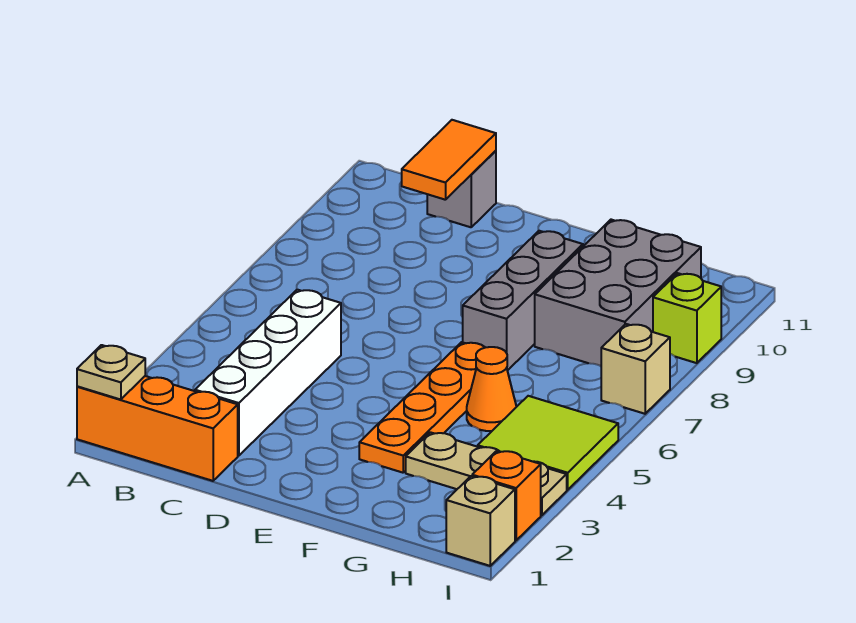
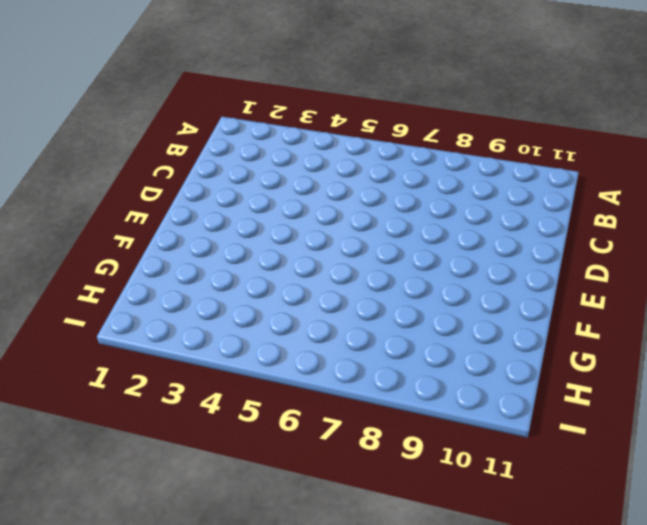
none -> orange 1x3 brick [77,376,238,481]
none -> white 1x4 brick [195,290,341,456]
none -> grey 1x1 brick [427,151,496,227]

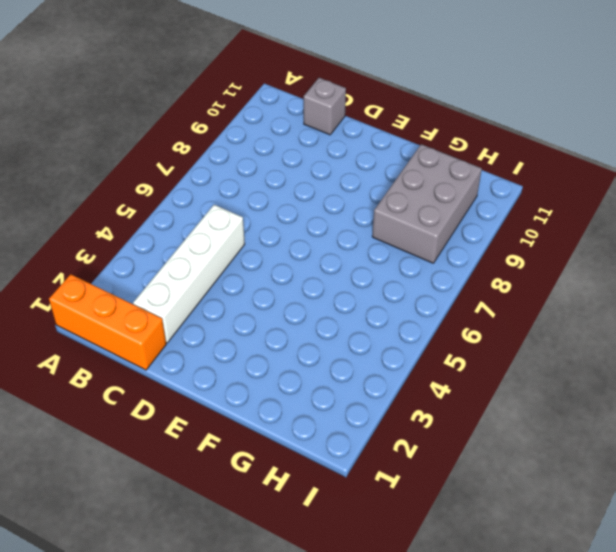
none -> orange 1x4 plate [359,342,485,473]
none -> grey 1x3 brick [463,231,583,371]
none -> tan 1x3 plate [406,432,567,515]

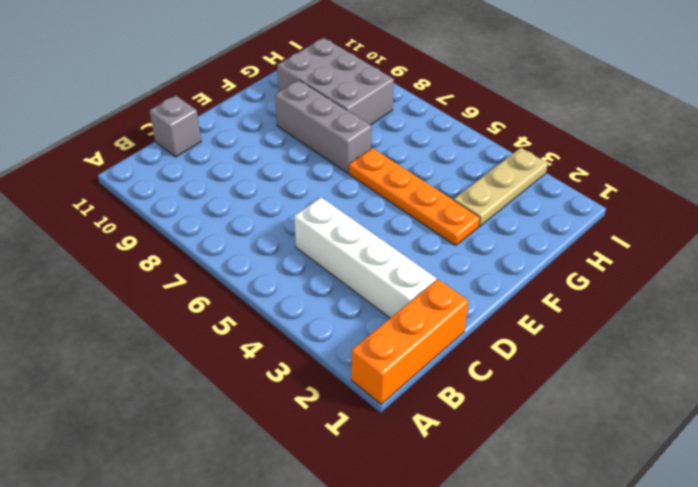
none -> orange 1x1 cone [467,347,516,431]
none -> lime 2x2 tile [478,396,618,490]
none -> tan 1x1 brick [446,476,515,566]

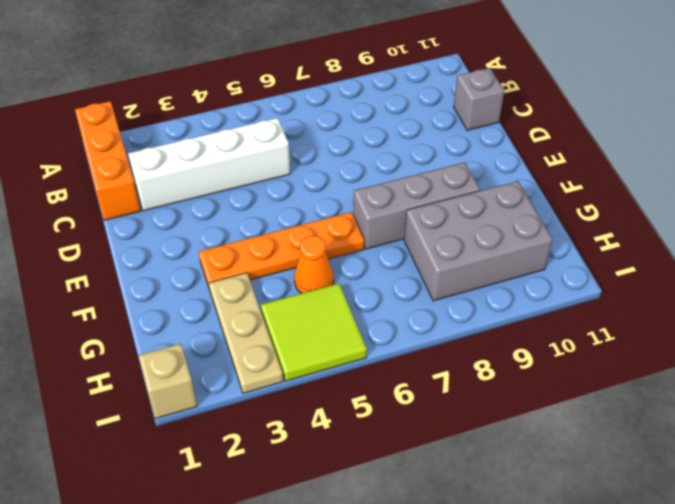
none -> orange 1x1 brick [472,451,541,541]
none -> tan 1x1 brick [601,324,670,414]
none -> lime 1x1 brick [653,273,721,363]

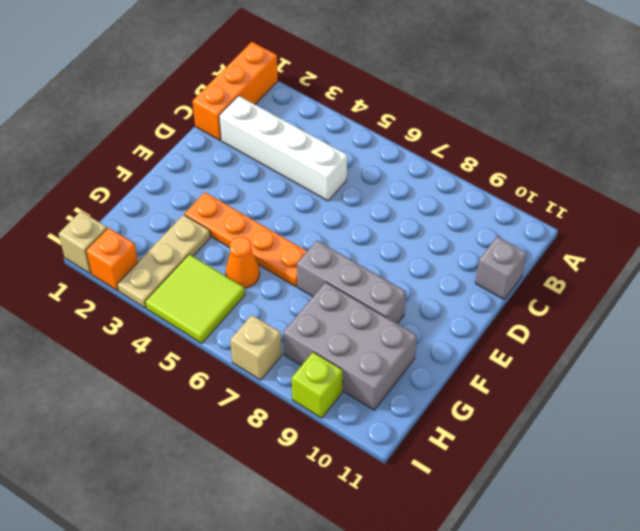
none -> tan 1x1 plate [77,345,145,400]
none -> orange 1x2 tile [402,120,496,200]

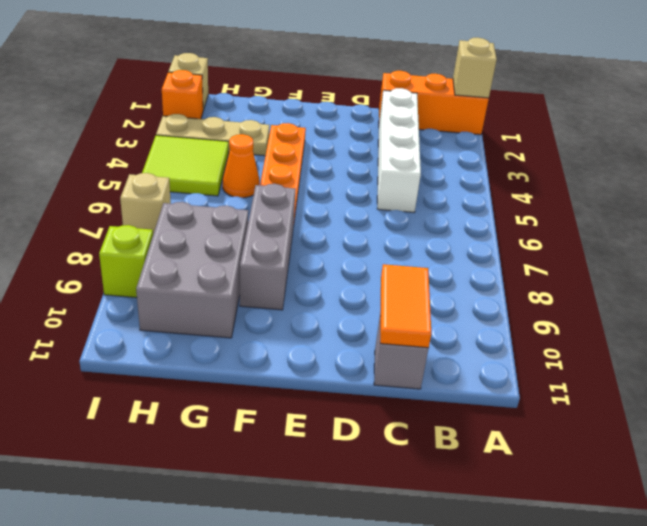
tan 1x1 brick [453,38,497,98] -> tan 1x1 plate [77,345,145,400]

